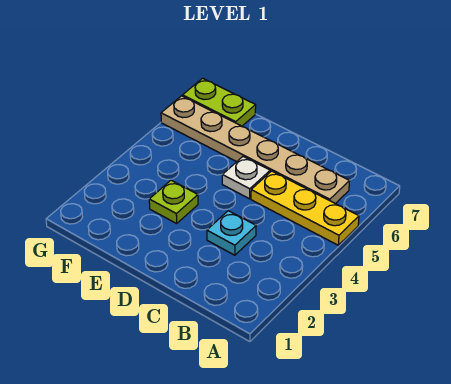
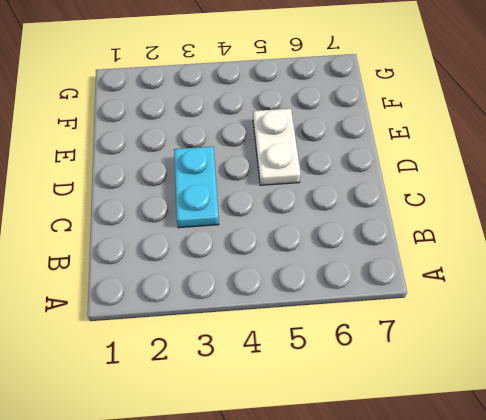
cyan 1x2 plate [174,147,219,228] -> cyan 1x1 plate [207,211,256,255]
white 1x2 plate [253,109,301,185] -> white 1x1 plate [222,157,270,199]
none -> yellow 1x3 plate [251,171,359,245]
none -> tan 1x6 plate [161,96,349,204]

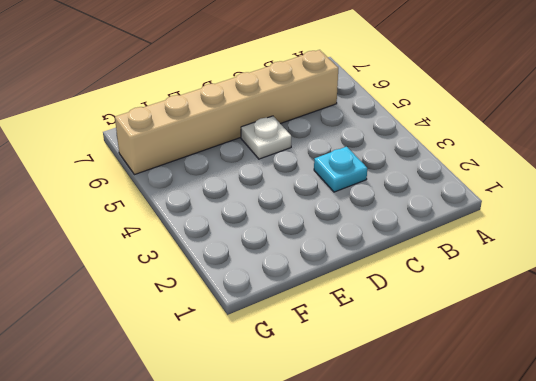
tan 1x6 brick [115,50,338,175] -> tan 1x6 plate [161,96,349,204]
none -> yellow 1x3 plate [251,171,359,245]
none -> lime 1x1 plate [149,180,198,224]

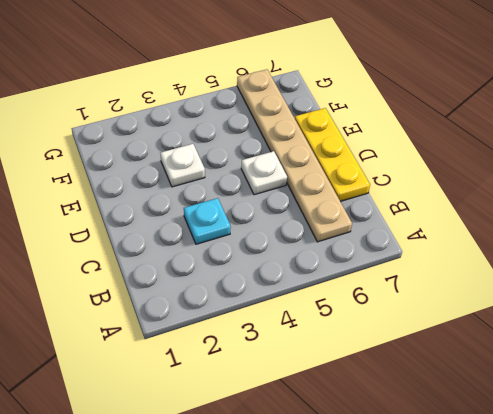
yellow 1x3 plate [295,108,370,202] -> yellow 1x3 plate moved to [251,171,359,245]
white 1x1 plate [160,144,205,187] -> lime 1x1 plate [149,180,198,224]
none -> lime 1x2 plate [183,78,256,126]

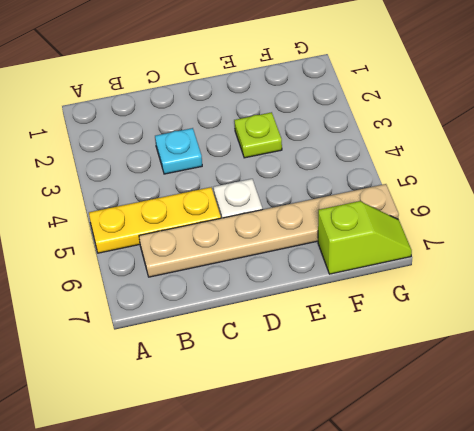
lime 1x2 slope [318,201,412,274] -> lime 1x2 plate [183,78,256,126]

